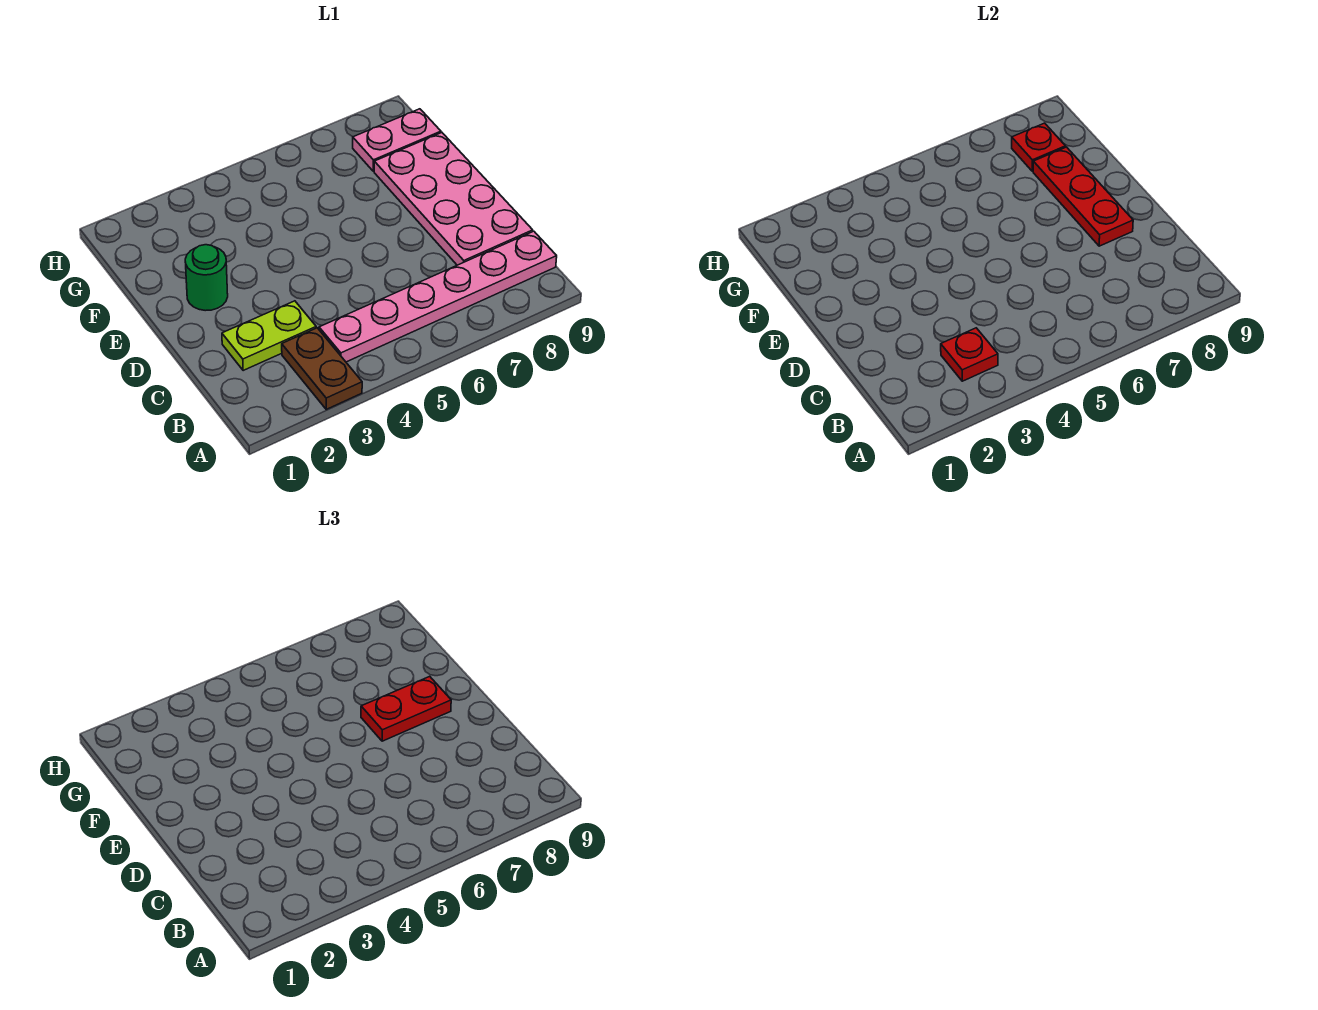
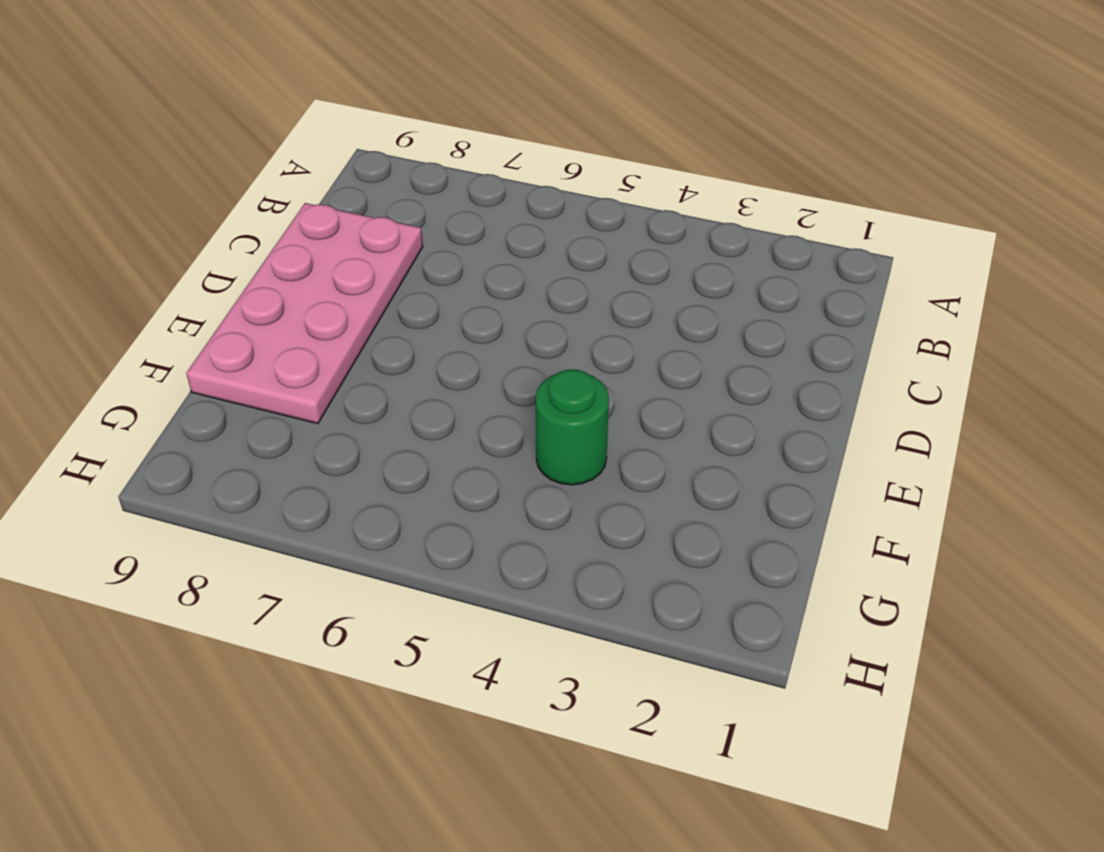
green 1x1 round brick [536,369,609,485] -> green 1x1 round brick moved to [185,245,228,311]
none -> brown 1x2 plate [282,328,362,409]
none -> pink 1x6 plate [319,231,557,362]

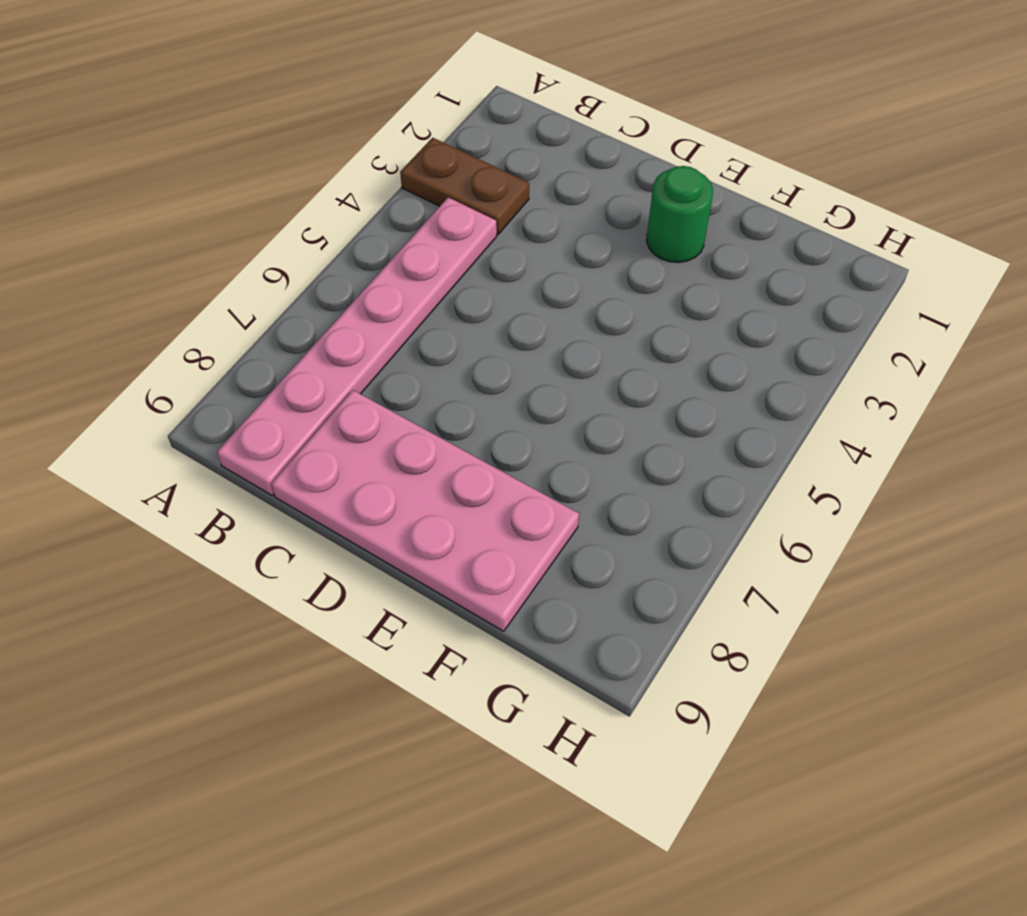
none -> lime 1x2 plate [222,301,316,371]
none -> pink 1x2 plate [353,109,441,171]

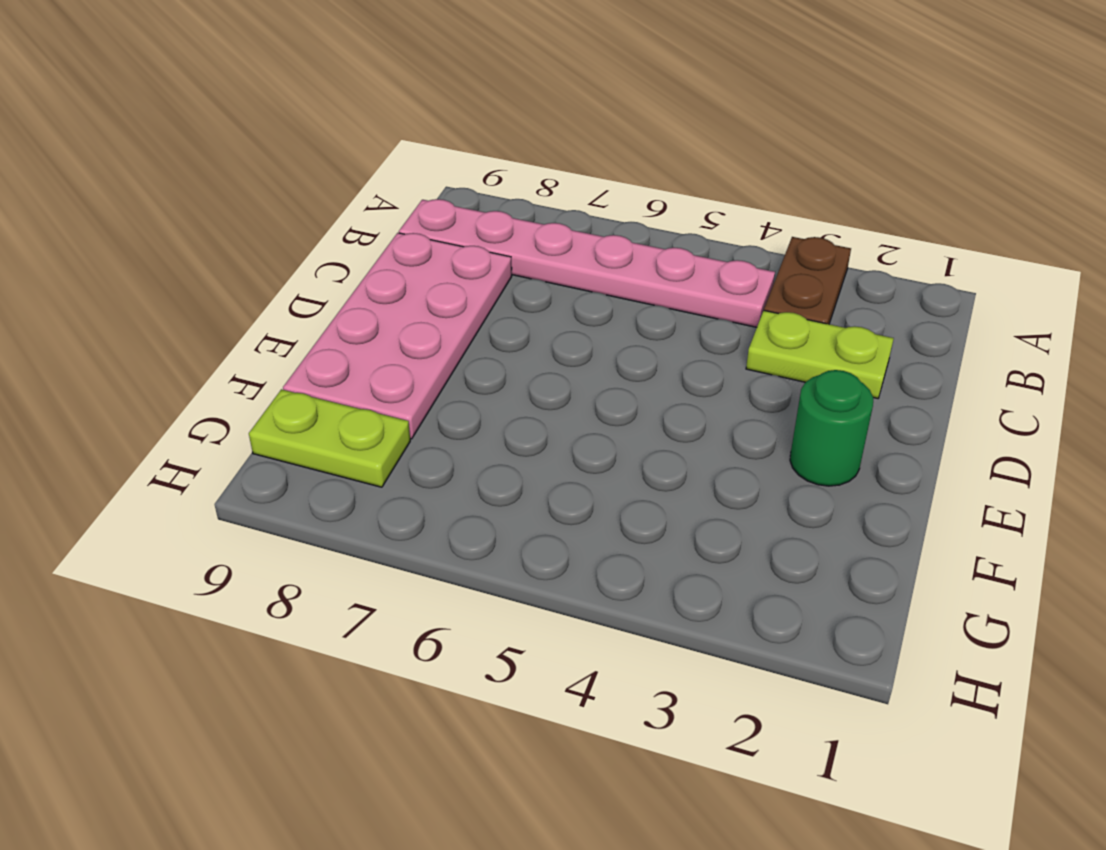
lime 1x2 plate [249,389,410,487] -> pink 1x2 plate [353,109,441,171]
none -> red 1x1 plate [941,328,998,381]
none -> red 1x3 plate [1033,147,1133,246]

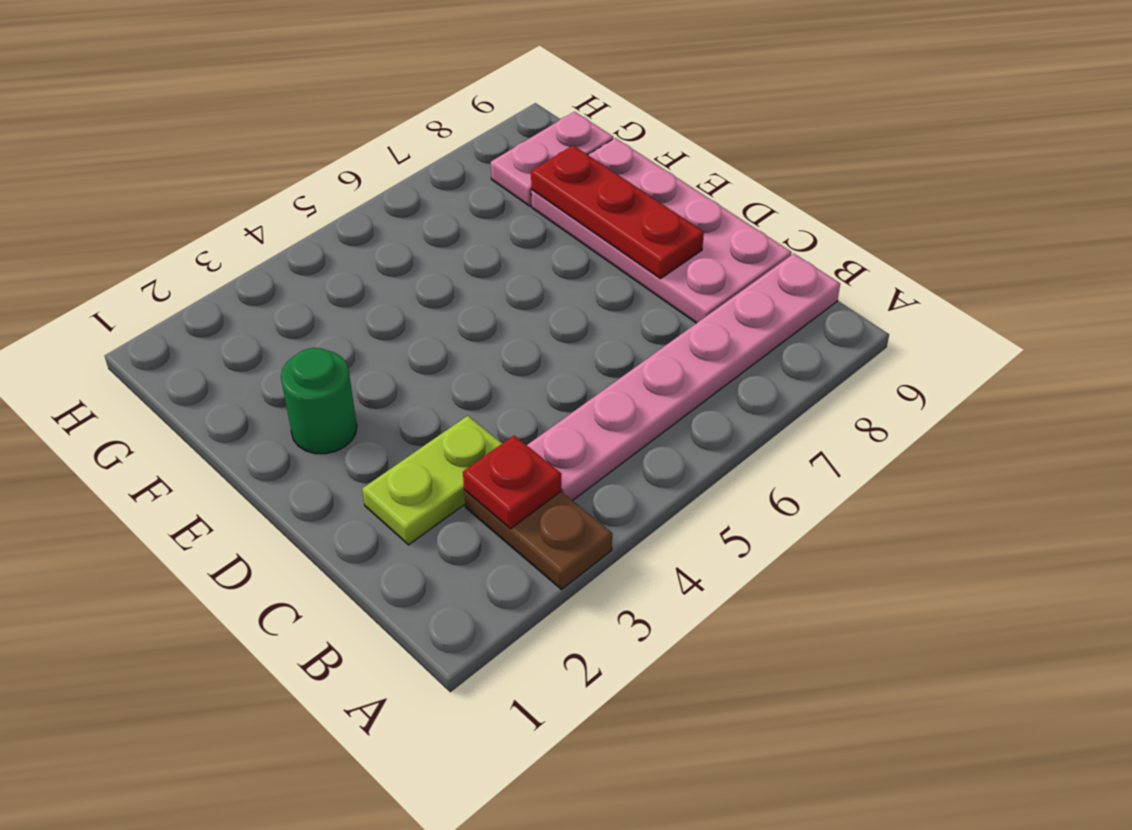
none -> red 1x1 plate [1012,123,1065,171]
none -> red 1x2 plate [361,676,451,741]

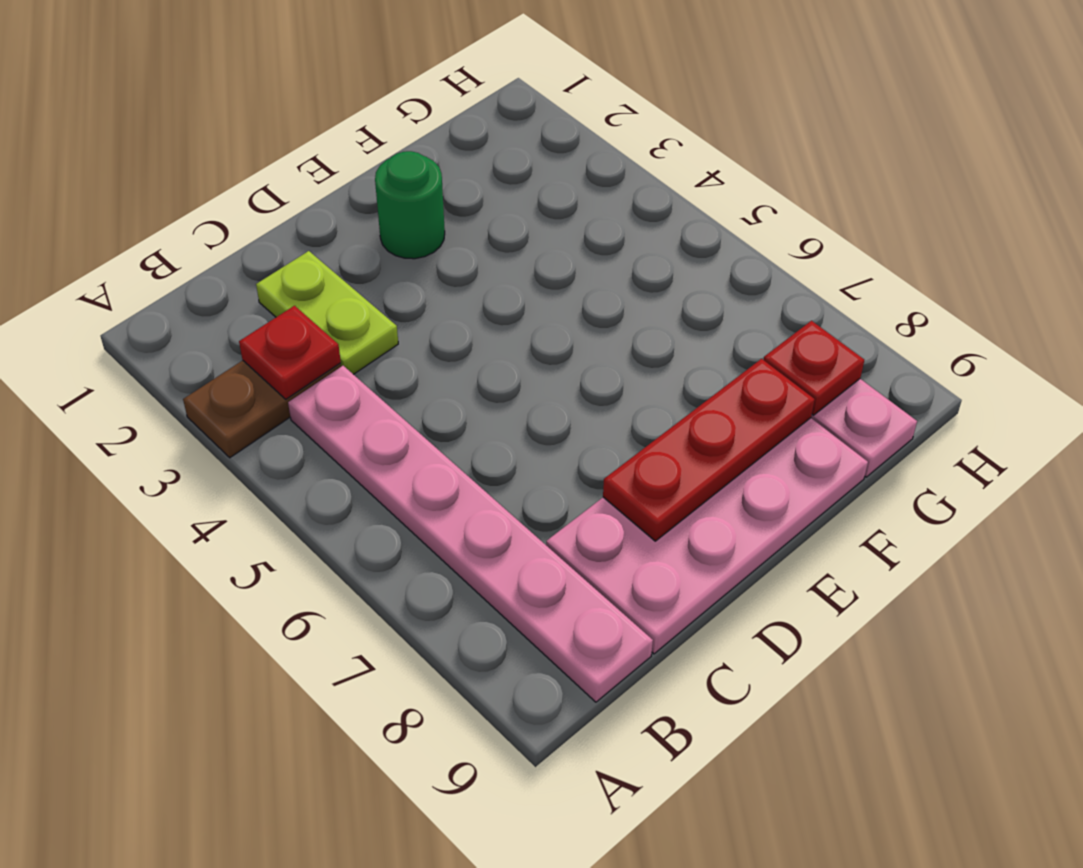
none -> red 1x2 plate [361,676,451,741]

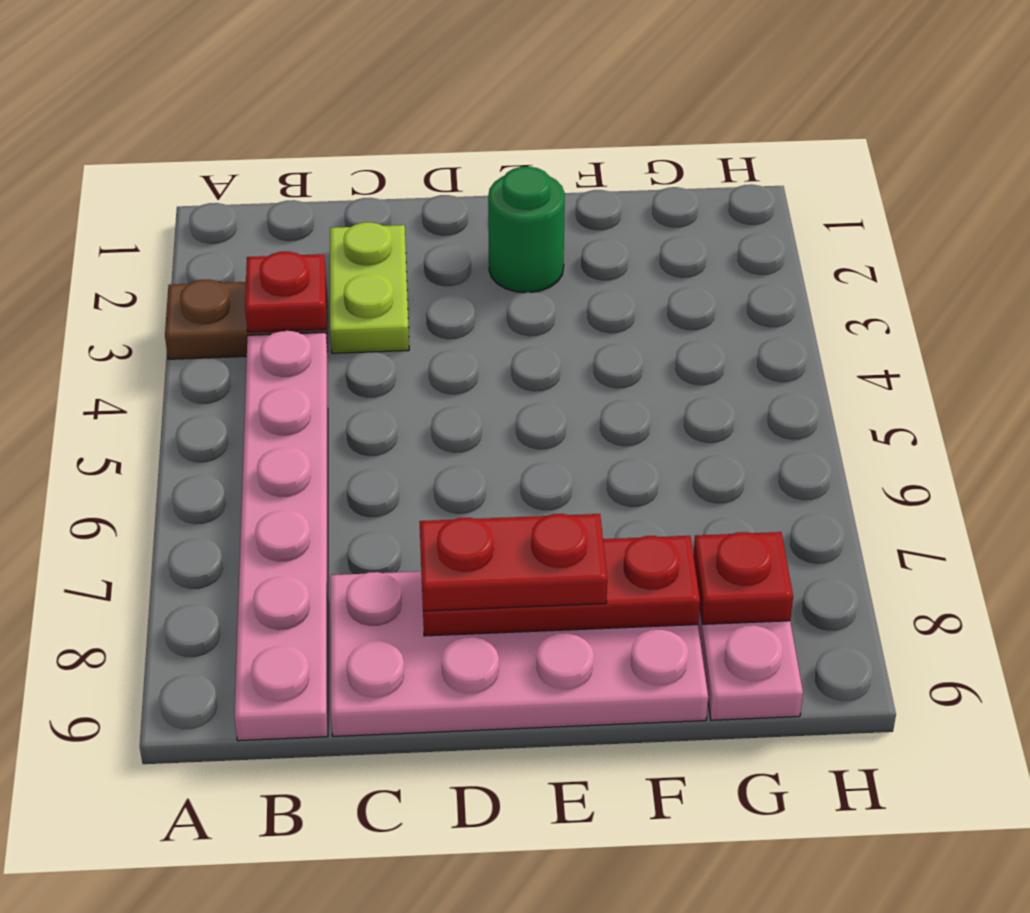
red 1x2 plate [419,514,607,611] -> red 1x2 plate turned to [361,676,451,741]

